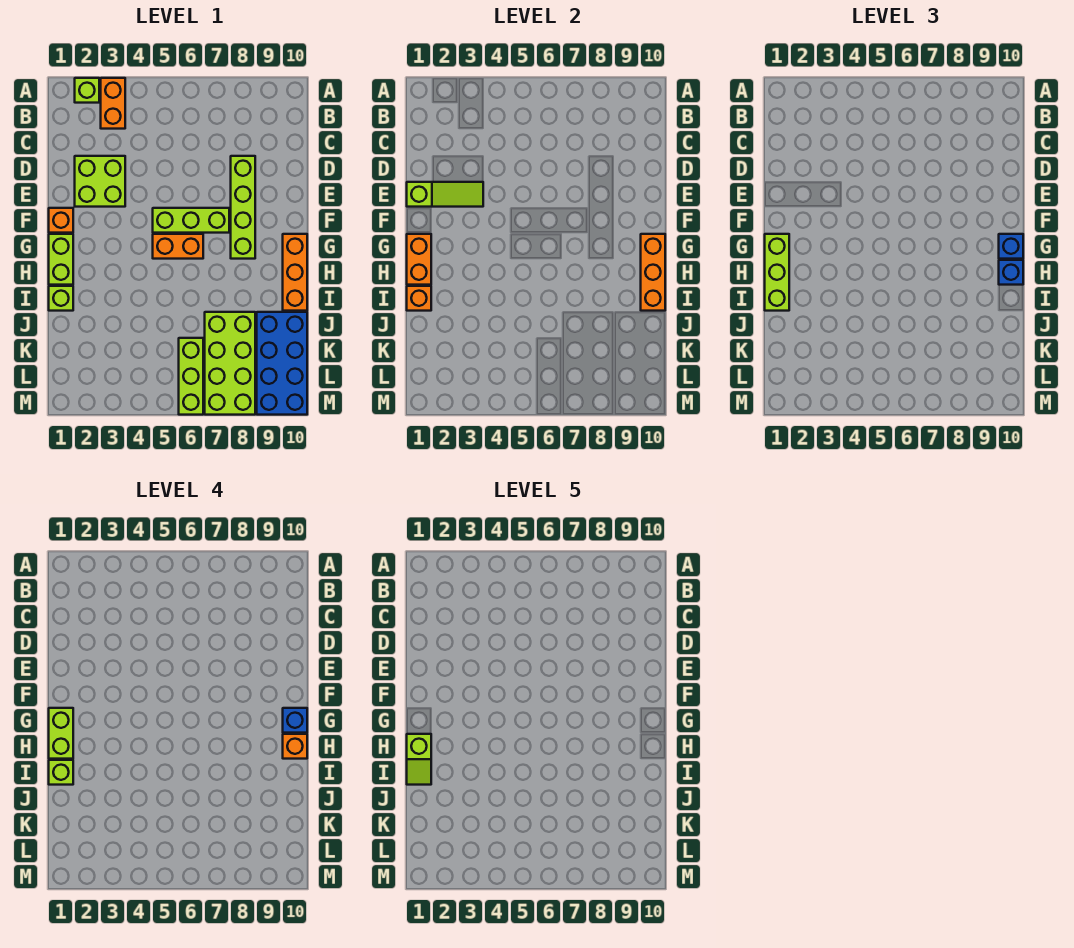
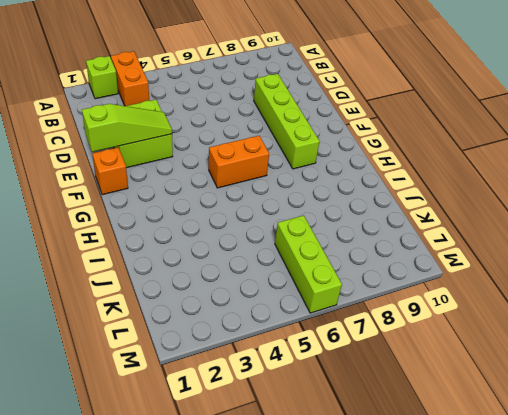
none -> lime 1x3 brick [153,208,229,233]
none -> lime 1x2 brick [49,234,73,285]
none -> orange 1x3 brick [283,234,307,311]

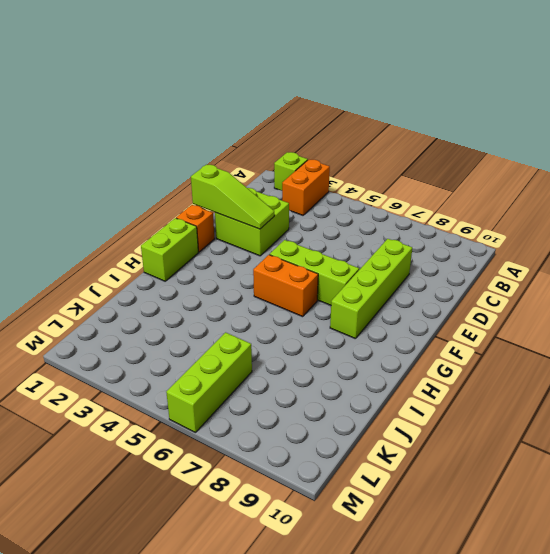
none -> orange 1x3 brick [283,234,307,311]
none -> lime 1x1 brick [49,286,73,311]
none -> lime 2x4 brick [205,312,255,415]

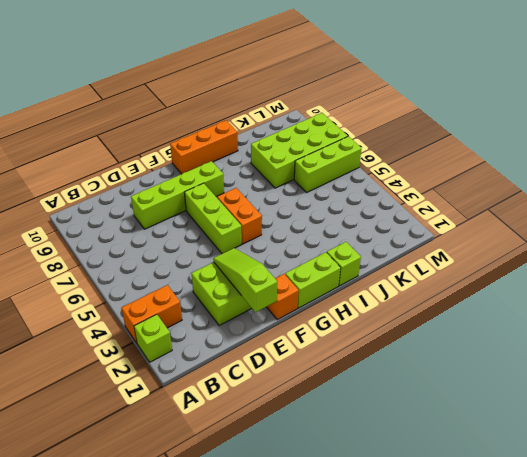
none -> blue 2x4 brick [257,312,307,415]
none -> orange 1x2 brick [407,234,431,285]
none -> orange 1x3 brick [641,234,665,311]

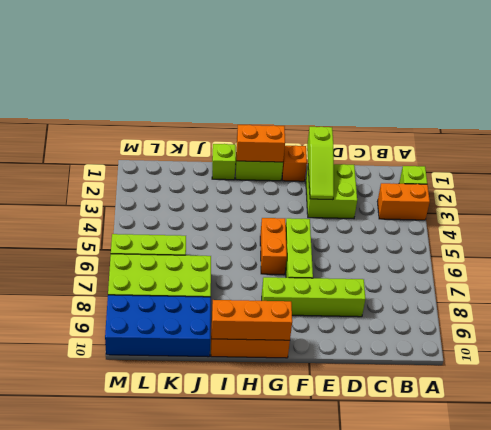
none -> orange 1x1 brick [407,286,431,311]
none -> lime 1x3 brick [765,234,789,311]
none -> blue 1x1 brick [999,234,1023,259]

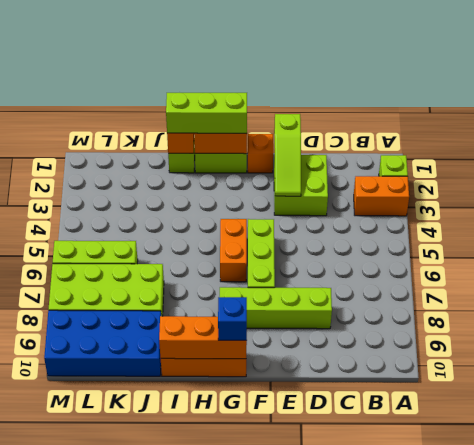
none -> blue 1x1 brick [999,260,1023,285]
none -> lime 1x2 brick [49,708,73,759]
none -> blue 1x1 brick [283,708,307,733]

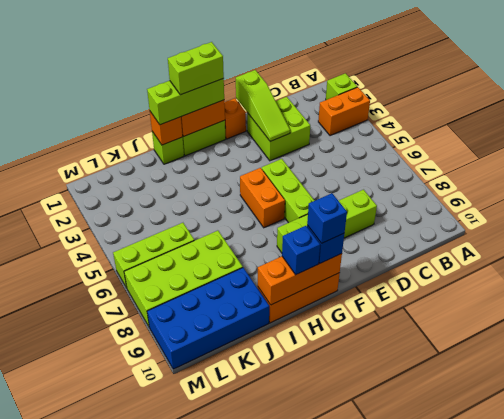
none -> orange 1x1 brick [283,734,307,759]
none -> lime 1x1 brick [49,760,73,785]
none -> lime 1x2 slope [407,734,431,785]

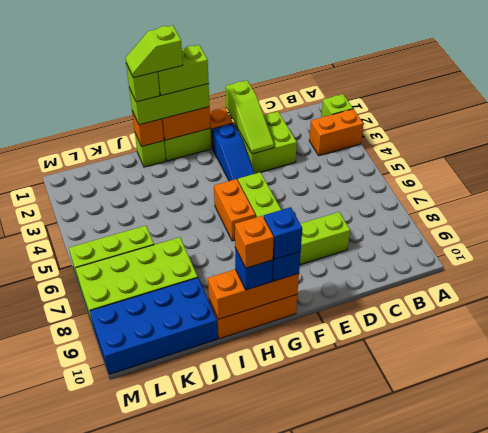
blue 1x3 slope [212,123,255,181] -> none

